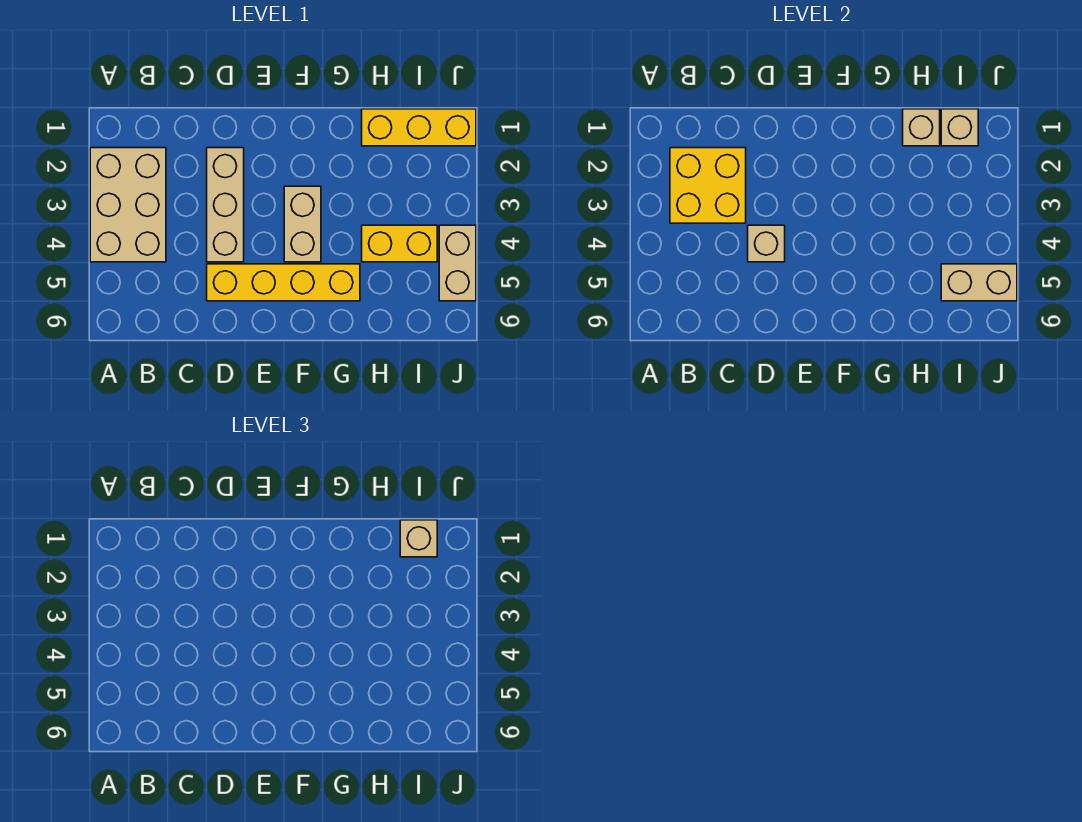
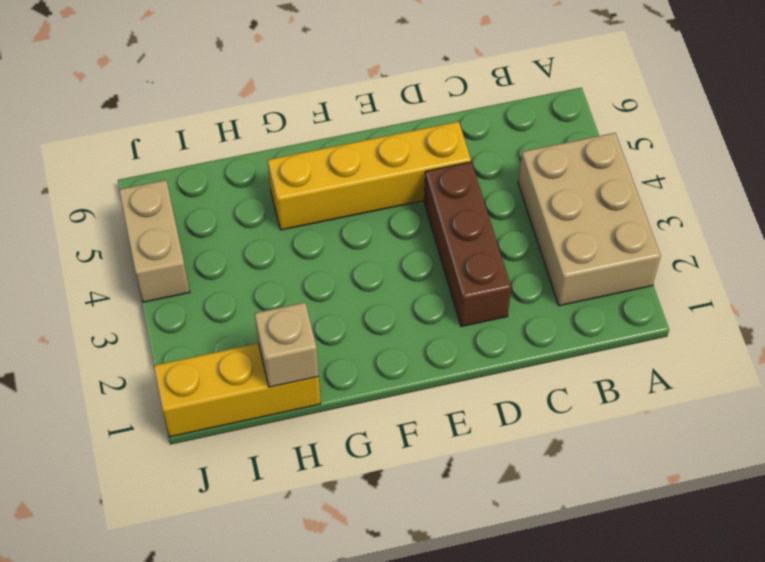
brown 1x3 brick [424,162,511,327] -> tan 1x3 brick [207,148,244,262]
none -> tan 1x2 brick [284,186,321,262]
none -> yellow 1x2 brick [362,225,437,262]
none -> yellow 2x2 brick [670,148,746,223]

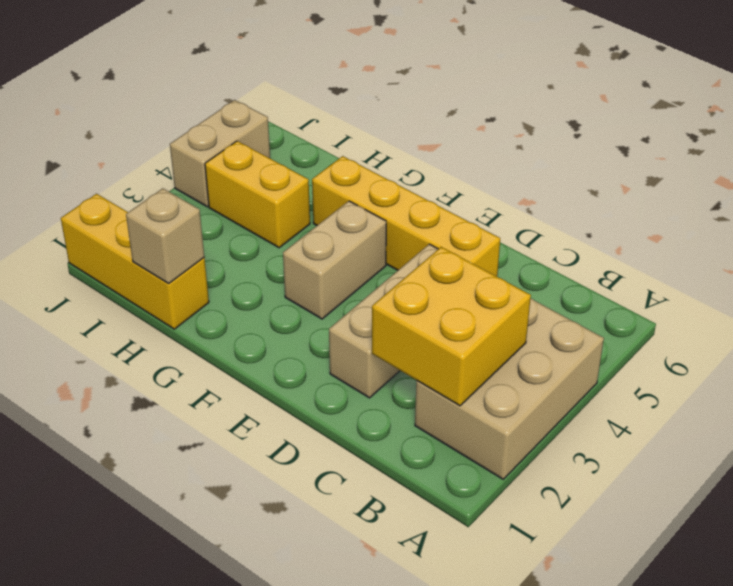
none -> tan 1x1 brick [748,225,785,262]
none -> tan 1x1 brick [941,109,978,146]
none -> tan 1x2 brick [941,264,1017,301]

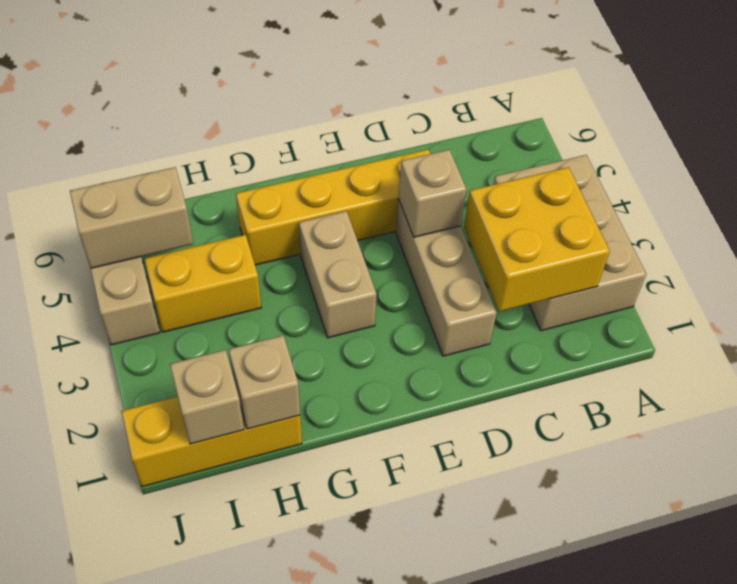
none -> tan 1x1 brick [400,520,437,557]

